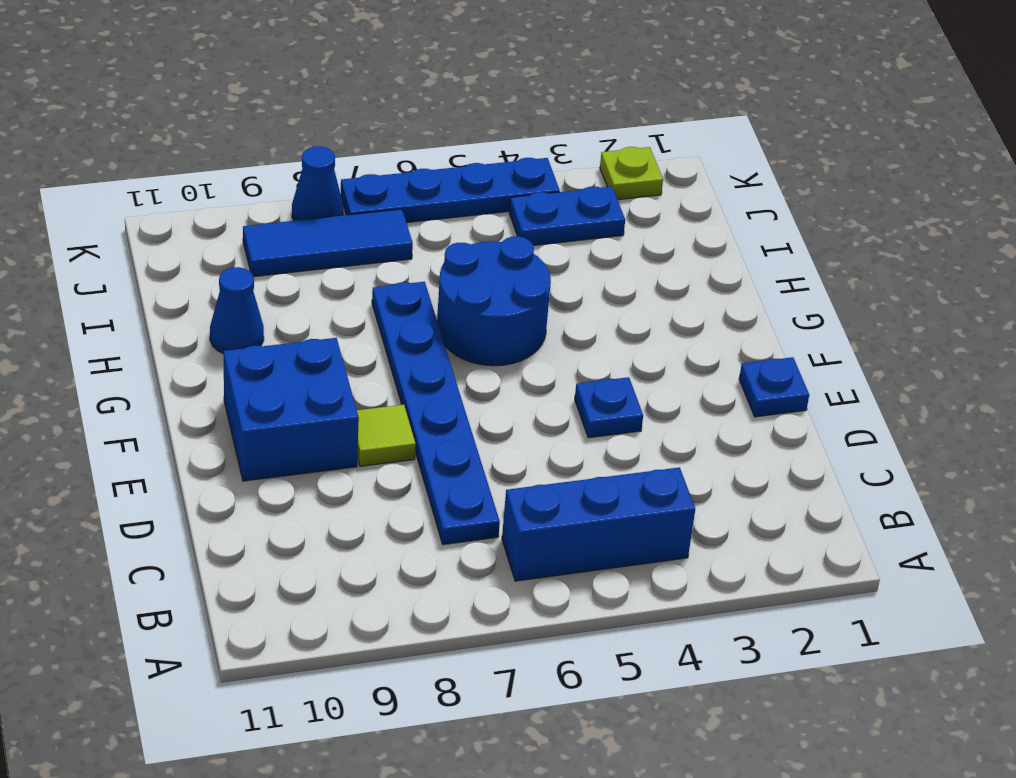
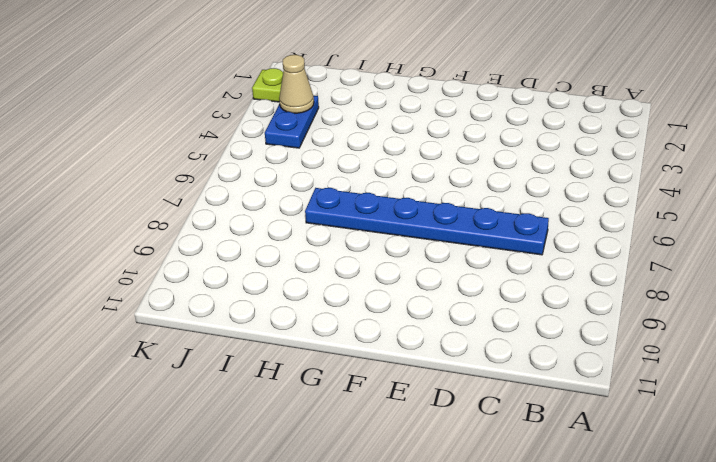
tan 1x1 cone [279,55,314,113] -> none
none -> blue 1x3 brick [502,467,695,581]
none -> blue 1x1 plate [739,357,809,417]
none -> blue 1x1 plate [575,377,643,438]

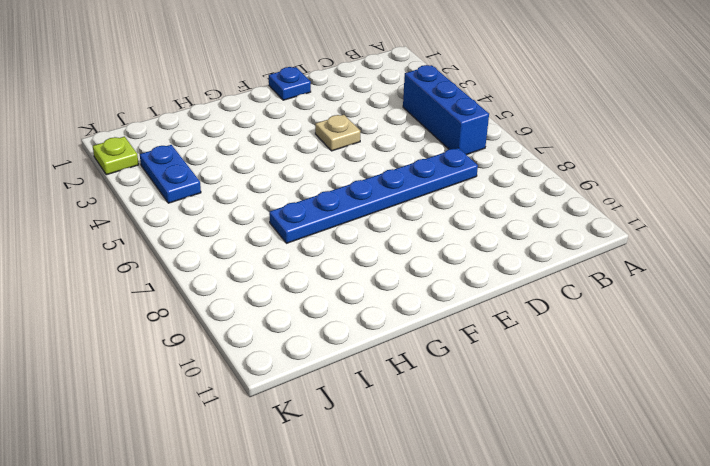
tan 1x1 plate [315,115,360,151] -> blue 1x1 plate [575,377,643,438]
none -> lime 1x1 tile [357,405,416,466]
none -> blue 2x2 brick [224,338,359,481]
none -> blue 2x2 round brick [437,236,551,366]

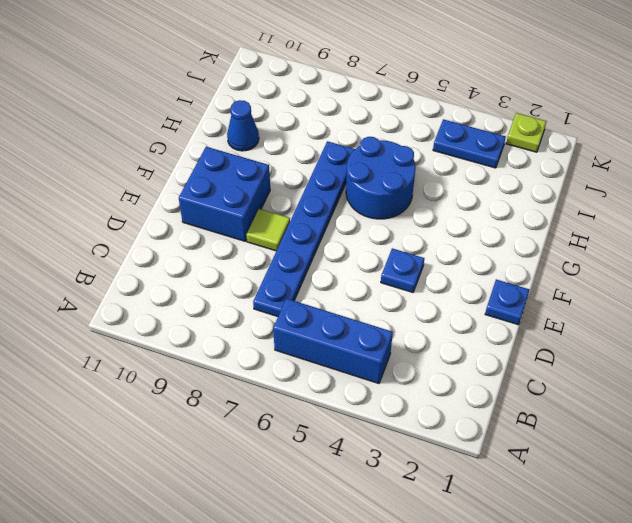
none -> blue 1x3 tile [243,209,413,277]
none -> blue 1x4 plate [341,158,560,223]
none -> blue 1x1 cone [292,146,343,221]

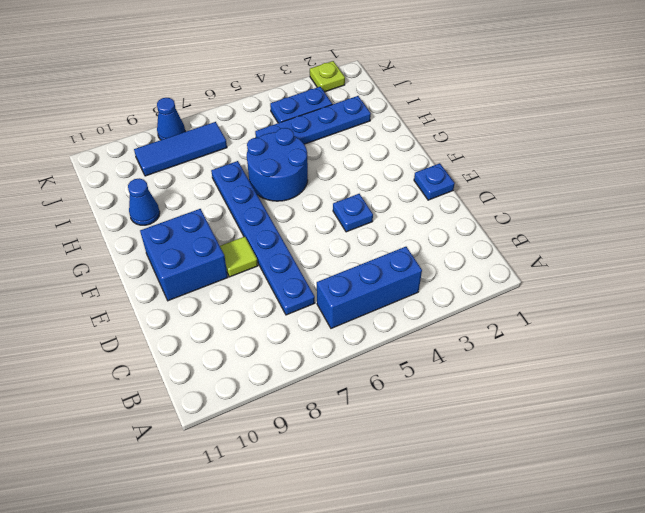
blue 1x4 plate [255,96,371,144] -> blue 1x4 plate moved to [341,158,560,223]

